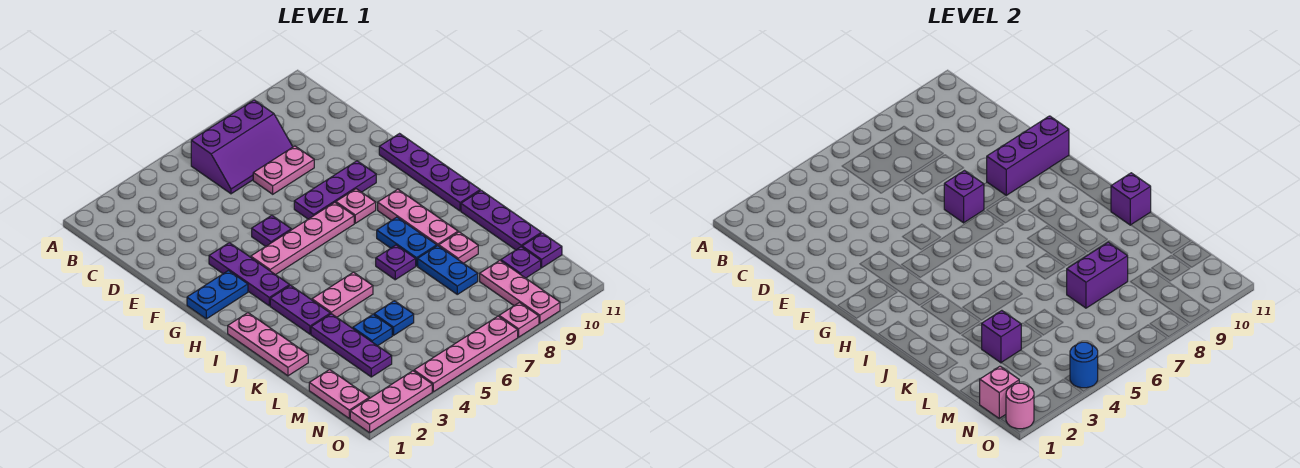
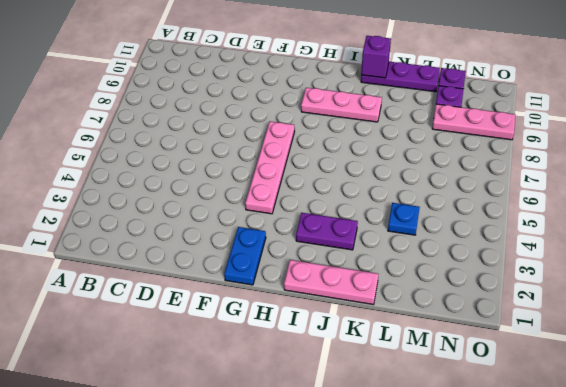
none -> purple 2x3 slope [191,100,293,194]
none -> pink 1x2 plate [253,146,314,194]
none -> purple 1x3 plate [209,243,290,306]
none -> purple 1x1 plate [252,215,291,246]

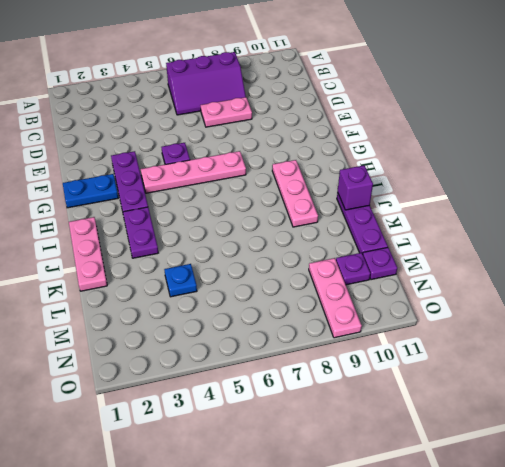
none -> purple 1x3 plate [294,161,376,219]
none -> purple 1x4 plate [379,134,480,211]
none -> pink 1x1 plate [336,189,376,223]
none -> blue 1x2 plate [377,217,437,266]

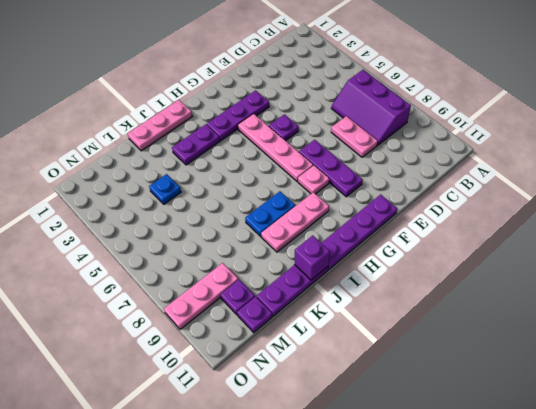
none -> blue 1x2 plate [187,271,248,319]
none -> pink 1x2 plate [312,272,373,317]
none -> purple 1x1 plate [376,245,416,280]
none -> purple 1x3 plate [311,314,392,377]

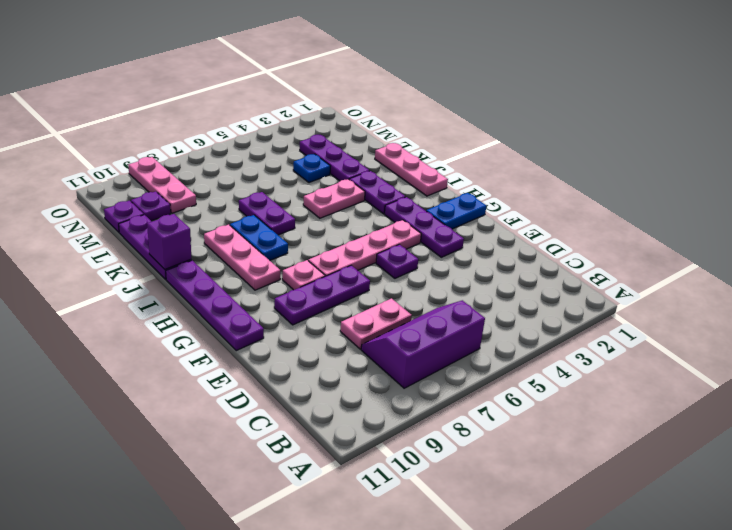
purple 1x2 plate [239,192,295,235] -> purple 1x1 plate [376,245,416,280]
none -> blue 1x2 plate [418,246,478,294]
none -> pink 1x1 plate [439,232,478,263]
none -> blue 1x1 plate [374,301,414,335]
none -> pink 1x2 plate [309,370,369,418]

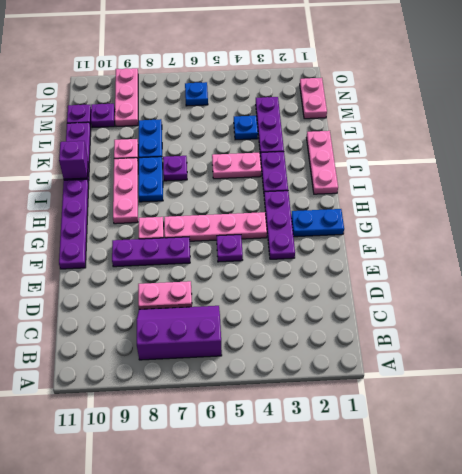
blue 1x1 plate [185,82,208,106] -> blue 1x1 plate moved to [374,301,414,335]
none -> pink 1x3 plate [350,371,432,433]
none -> pink 1x4 plate [414,316,518,392]
none -> pink 1x1 plate [499,303,539,337]
none -> purple 1x1 brick [944,171,984,223]

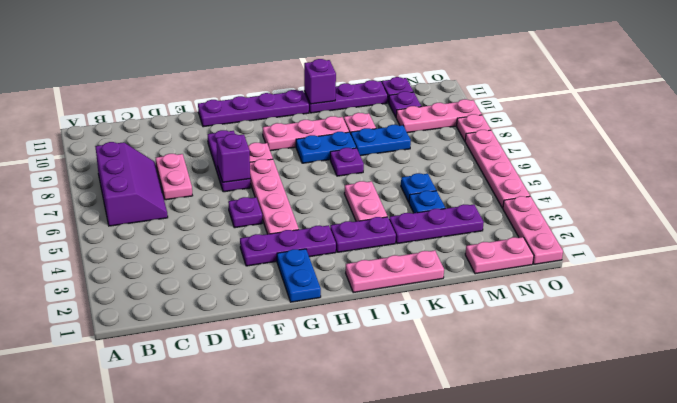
none -> purple 1x3 brick [987,116,1069,195]
none -> purple 1x1 brick [982,311,1021,363]
none -> purple 1x2 brick [1067,242,1128,308]
none -> pink 1x1 brick [979,366,1019,418]

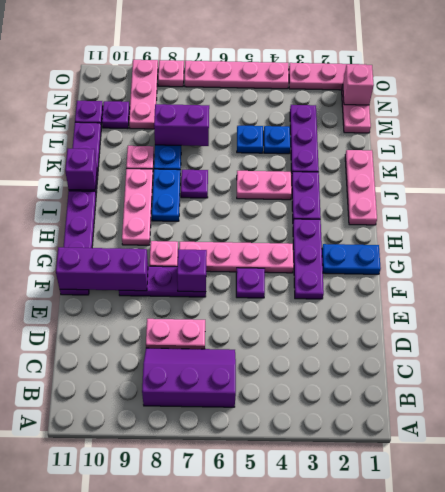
none -> purple 1x1 brick [982,311,1021,363]
none -> pink 1x1 round brick [1006,383,1034,429]
none -> blue 1x1 round brick [1070,342,1098,388]

